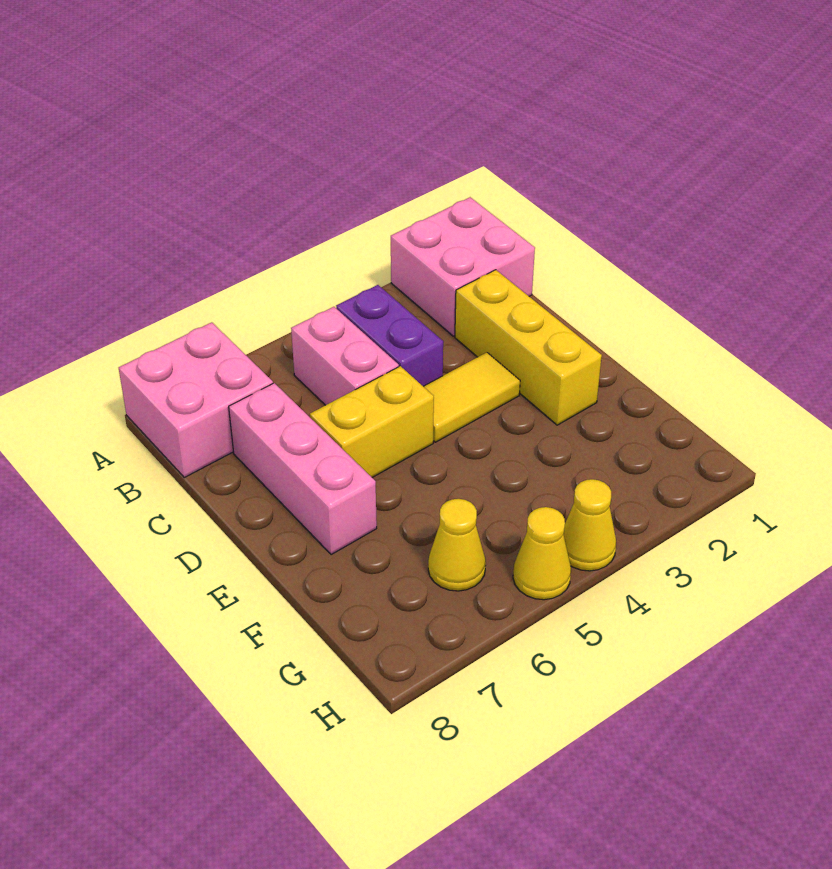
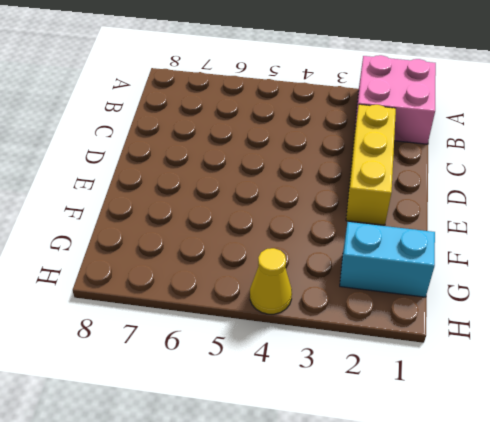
cyan 1x2 brick [340,222,435,297] -> none
none -> pink 2x2 brick [119,322,273,477]
none -> purple 1x2 brick [336,285,443,386]

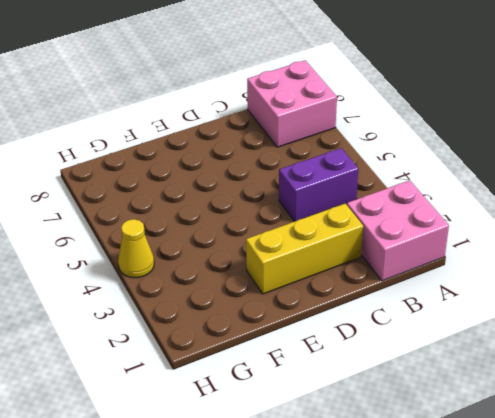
none -> pink 1x2 brick [291,307,399,405]
none -> pink 1x3 brick [229,383,377,555]

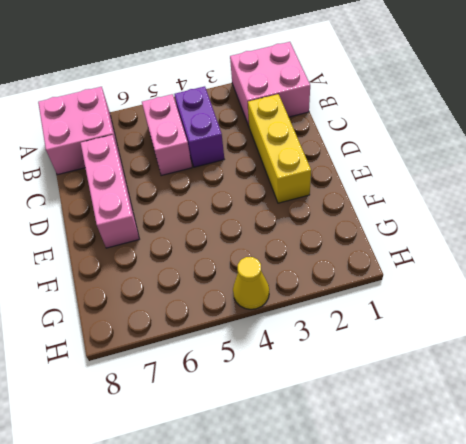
none -> yellow 1x2 tile [423,352,520,442]
none -> yellow 1x2 brick [310,366,434,477]

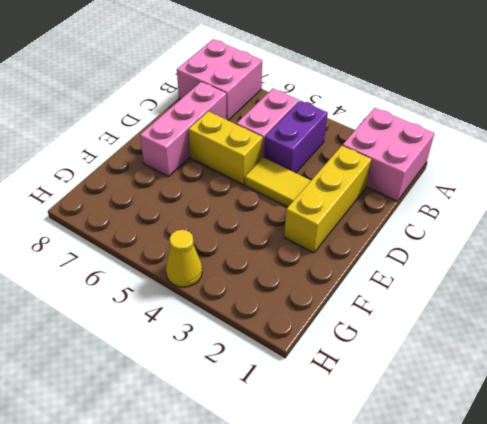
none -> yellow 1x1 cone [428,499,486,591]
none -> yellow 1x1 cone [513,507,571,600]

